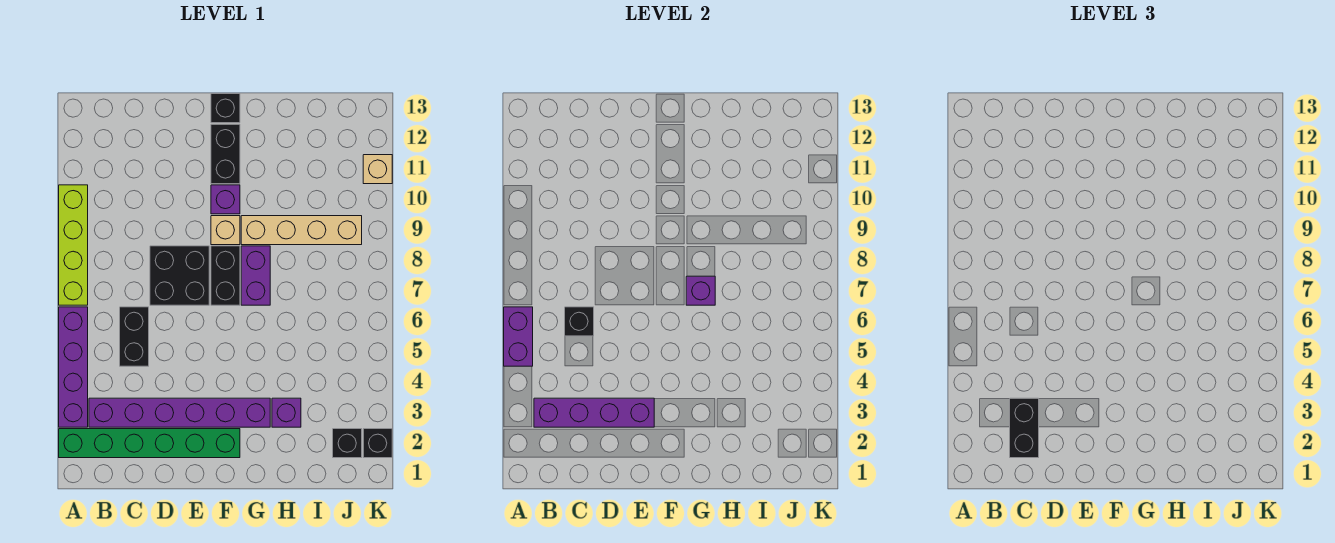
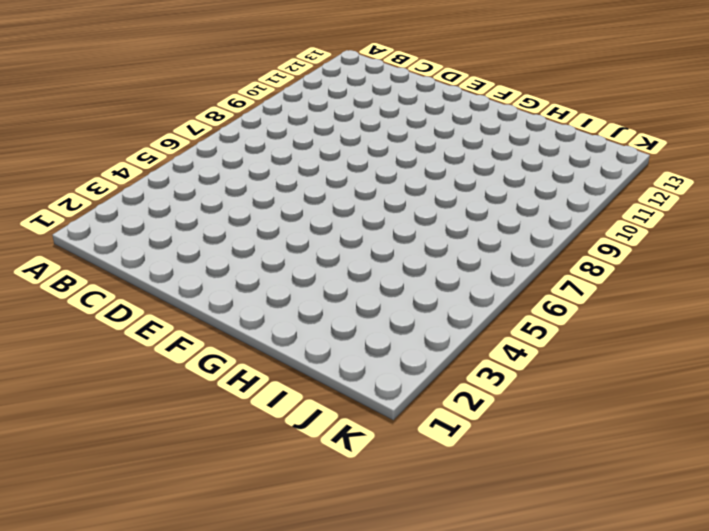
none -> green 1x6 brick [59,429,240,458]
none -> purple 1x4 brick [59,307,88,427]
none -> lime 1x4 brick [59,185,88,305]

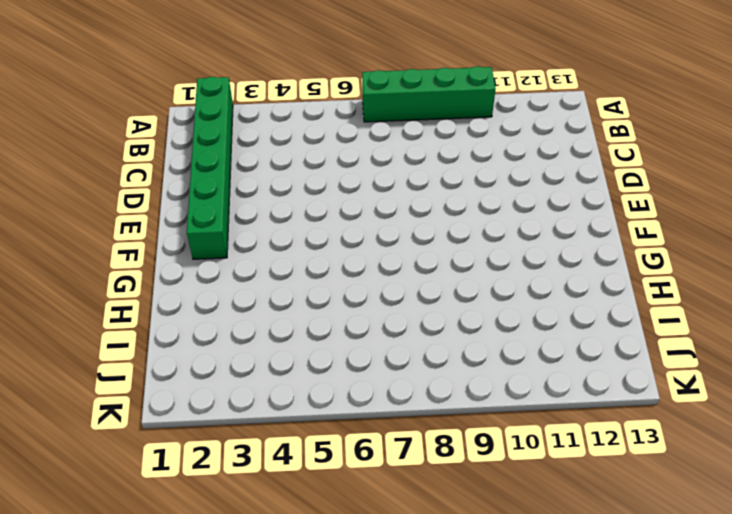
green 1x4 brick [362,66,496,122] -> lime 1x4 brick [59,185,88,305]
none -> purple 1x4 brick [59,307,88,427]
none -> purple 1x6 brick [89,398,270,427]
none -> black 1x2 brick [120,307,149,366]

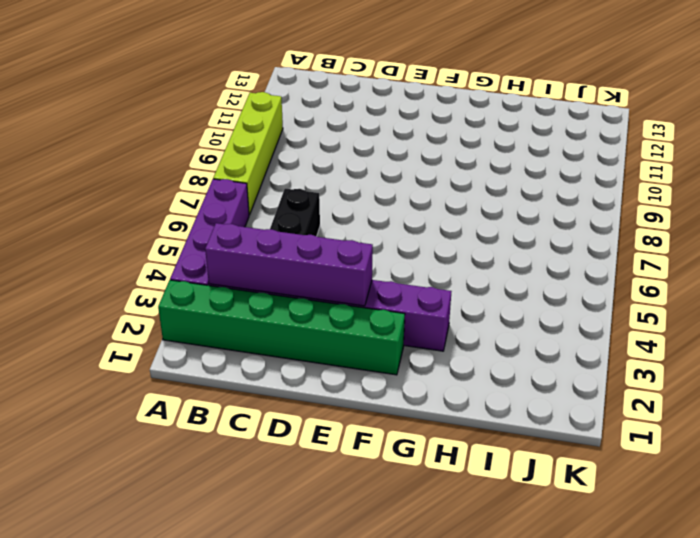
none -> black 2x2 brick [150,246,209,305]
none -> black 1x2 brick [211,246,240,305]
none -> tan 1x1 brick [211,216,240,245]

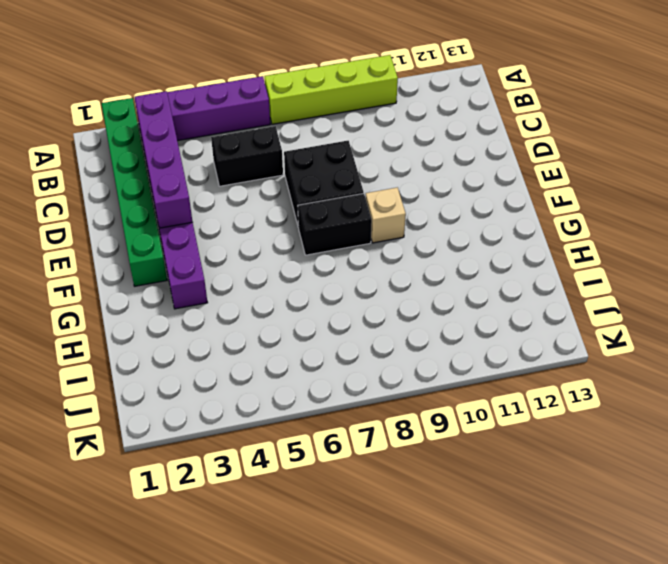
none -> purple 1x1 brick [211,185,240,214]
none -> black 1x2 brick [211,124,240,184]
none -> black 1x1 brick [211,94,240,123]

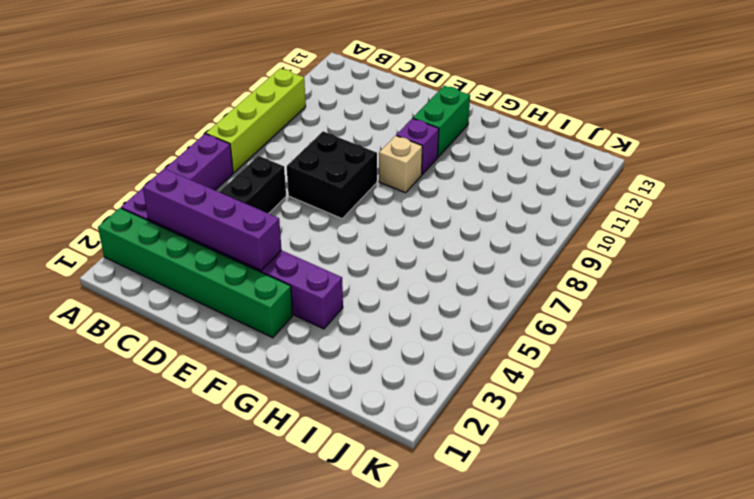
green 1x2 brick [413,86,470,157] -> black 1x2 brick [211,124,240,184]
none -> black 1x2 brick [211,246,240,305]
none -> black 1x1 brick [211,94,240,123]
none -> purple 1x2 brick [241,246,270,305]

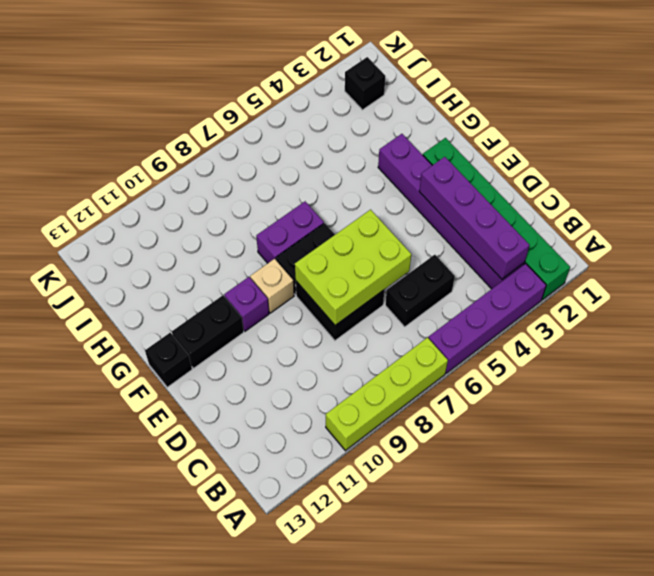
lime 2x3 brick [295,210,411,325] -> none
none -> tan 1x4 brick [241,216,362,245]
none -> purple 1x1 brick [272,398,301,427]
none -> black 1x1 brick [363,429,392,458]

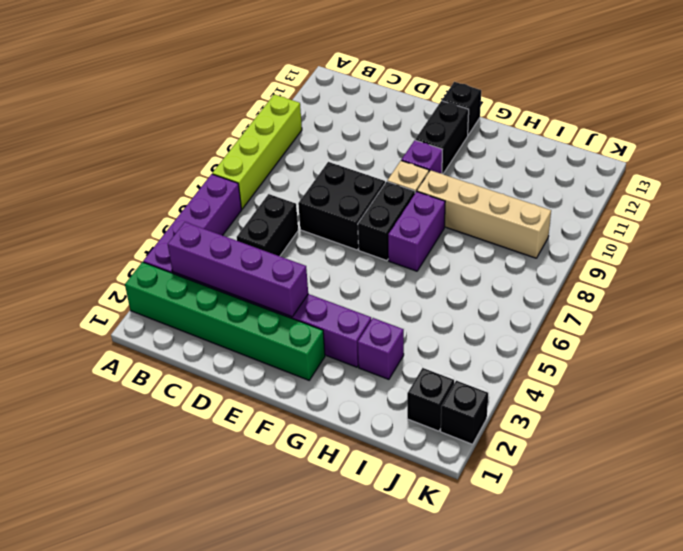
none -> tan 1x1 brick [363,155,392,184]
none -> purple 1x2 brick [504,307,533,366]
none -> black 1x1 brick [565,307,594,336]

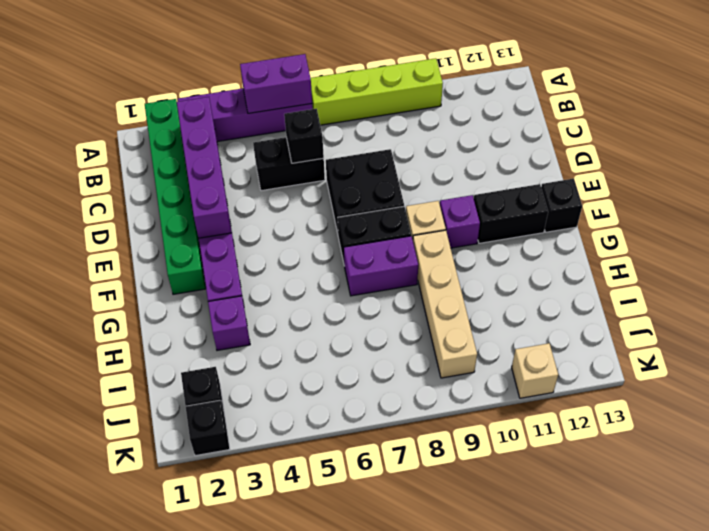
none -> purple 1x1 brick [686,276,715,305]
none -> black 1x2 brick [1010,398,1039,458]

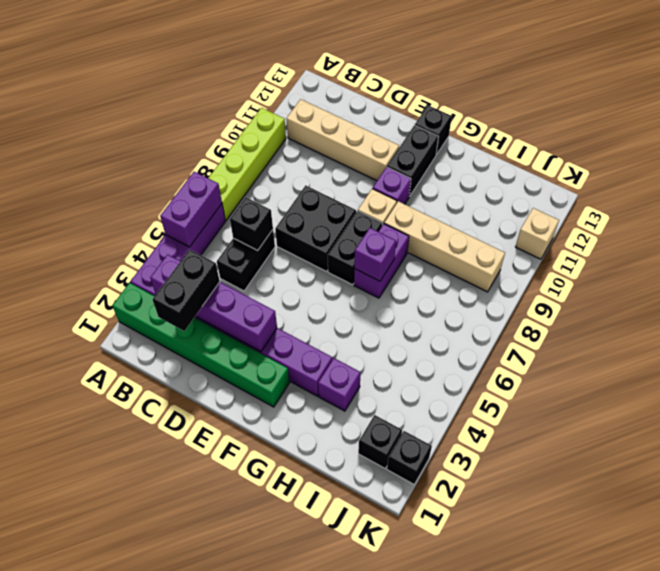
tan 1x4 brick [286,99,399,181] -> none

